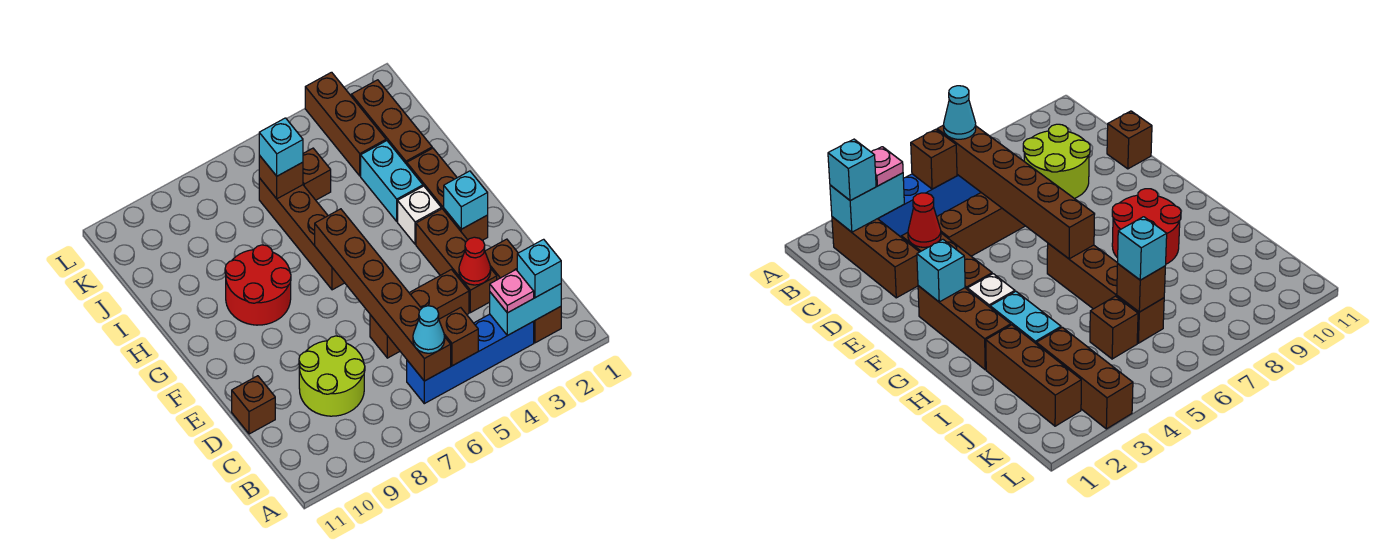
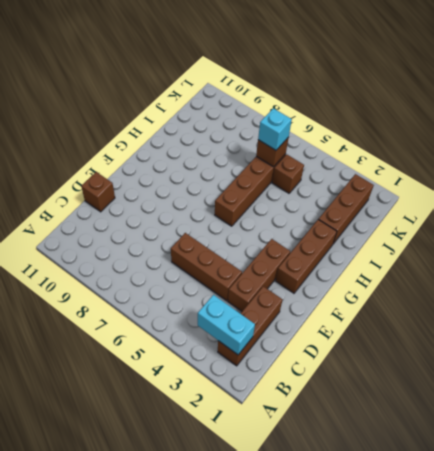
none -> blue 1x4 brick [407,314,534,404]
none -> lime 2x2 round brick [299,336,365,416]
none -> white 1x1 brick [398,186,441,244]

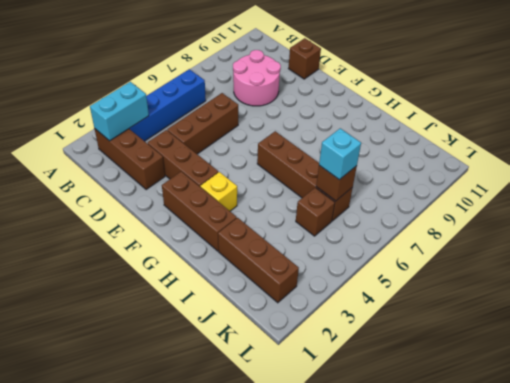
pink 2x2 round brick [233,50,281,106] -> lime 2x2 round brick [299,336,365,416]
yellow 1x1 brick [200,172,237,211] -> white 1x1 brick [398,186,441,244]
none -> red 2x2 round brick [225,245,291,325]
none -> cyan 1x2 brick [361,141,423,221]
none -> brown 1x3 brick [305,72,386,176]

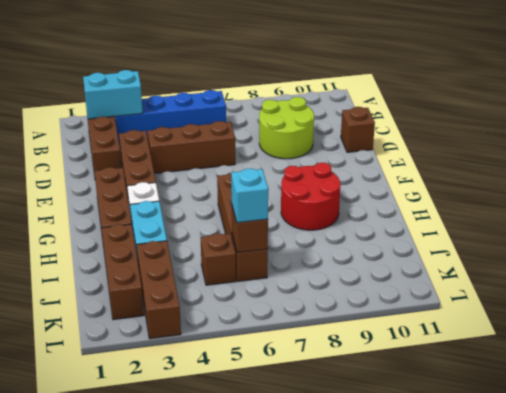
none -> brown 1x1 brick [439,308,478,366]
none -> brown 1x6 brick [315,209,451,381]
none -> red 1x1 cone [459,237,491,285]

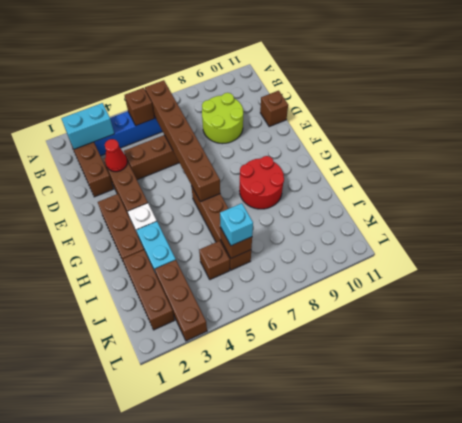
none -> cyan 1x1 brick [444,171,488,229]
none -> cyan 1x1 brick [517,239,561,298]
none -> pink 1x1 plate [490,270,534,313]

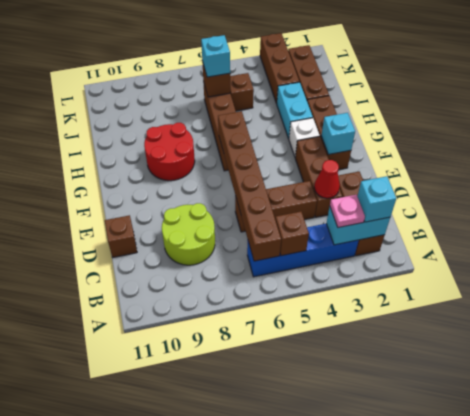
none -> cyan 1x1 cone [413,306,445,353]

